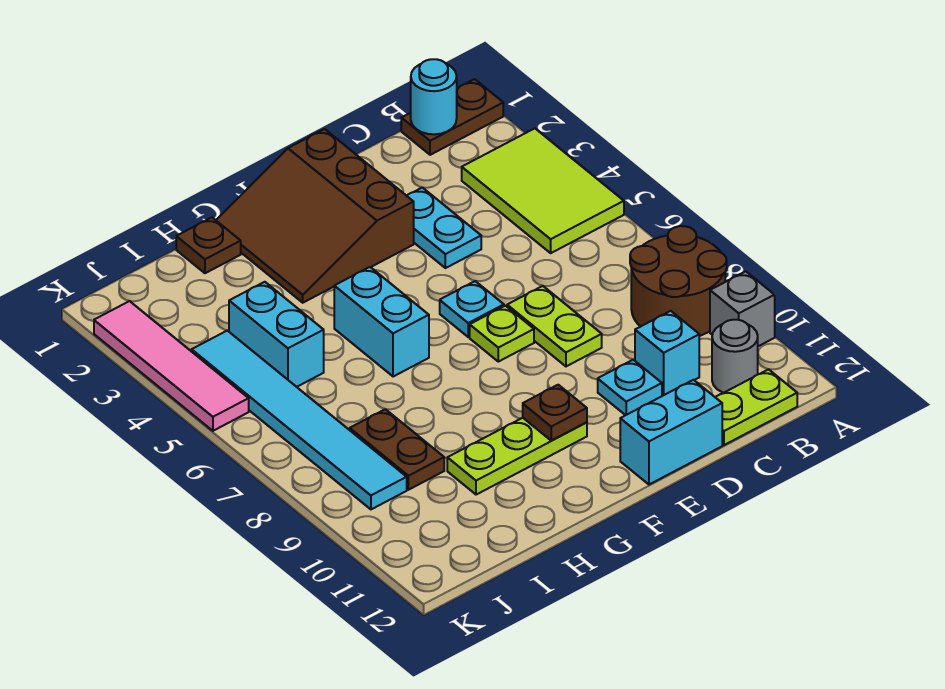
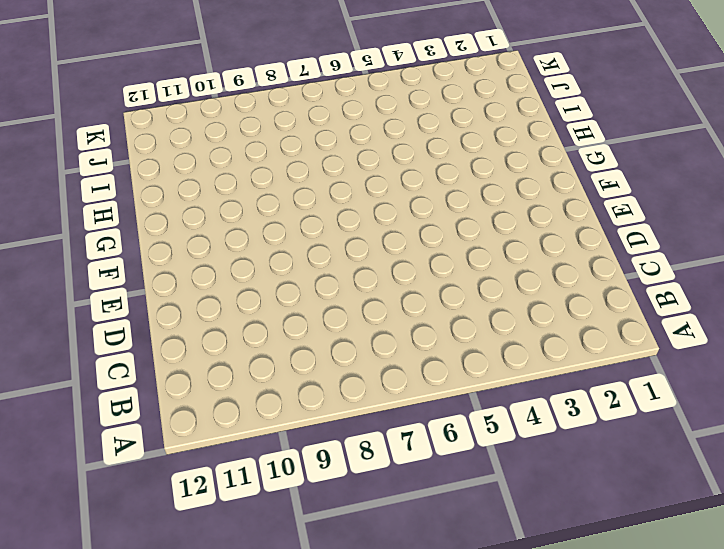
none -> brown 1x2 plate [401,79,503,155]
none -> lime 2x3 tile [462,128,624,253]
none -> brown 2x2 round brick [630,226,727,336]

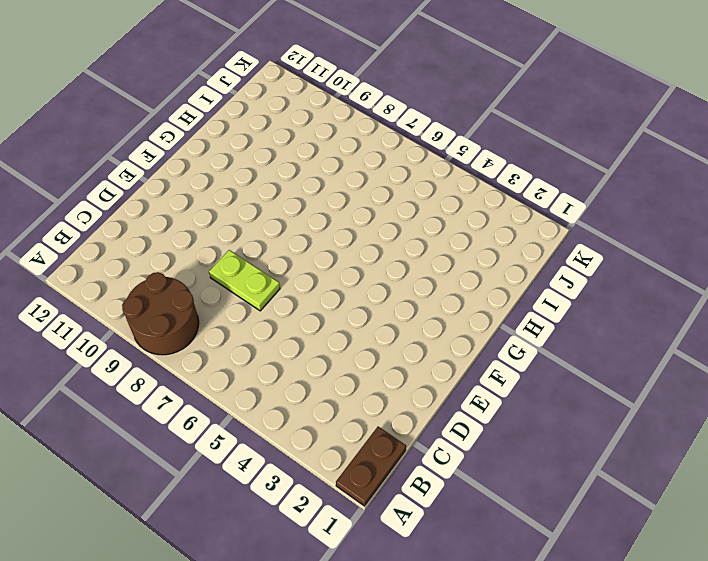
none -> lime 2x3 tile [462,128,624,253]
none -> grey 1x1 brick [710,271,775,346]
none -> grey 1x1 round brick [712,320,758,393]

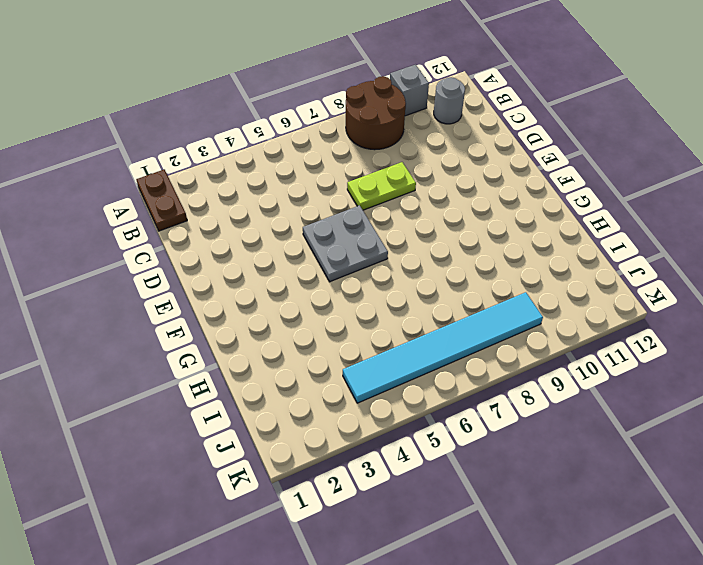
grey 2x2 plate [303,205,388,282] -> cyan 1x1 plate [440,281,504,337]
none -> lime 2x3 tile [462,128,624,253]
none -> lime 1x2 plate [715,369,797,445]
none -> cyan 1x1 brick [635,311,699,395]

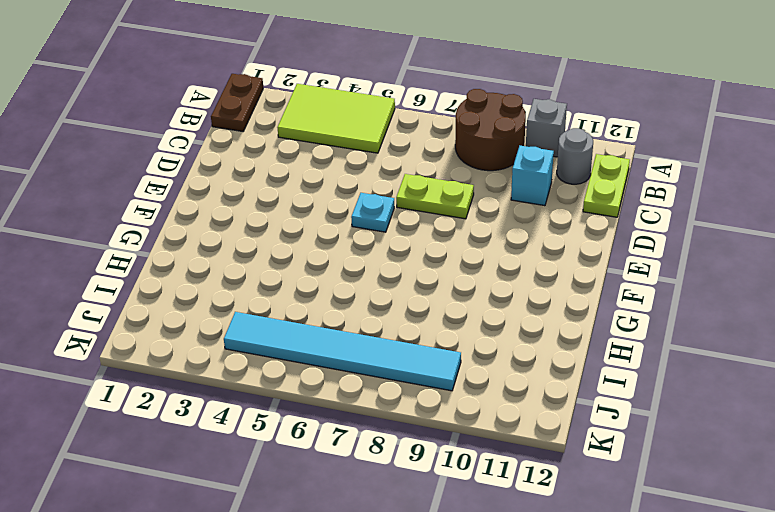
none -> cyan 1x2 plate [407,188,481,268]
none -> cyan 1x1 plate [598,360,662,415]
none -> cyan 1x2 brick [620,380,722,485]

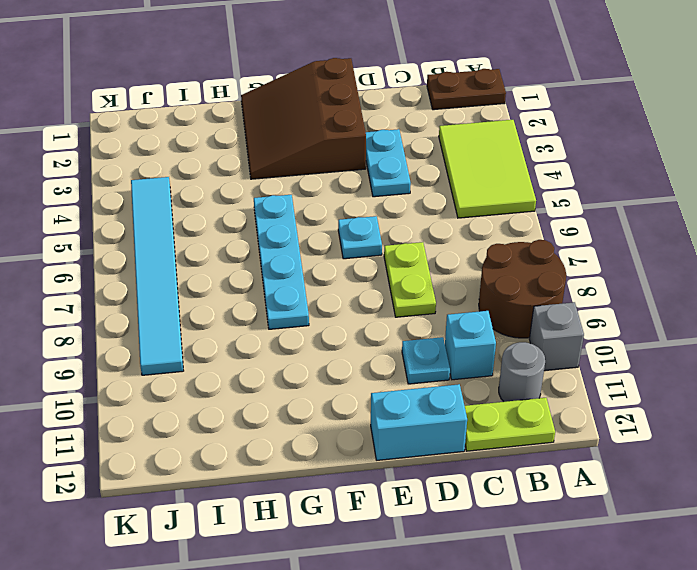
cyan 1x4 plate [254,195,309,329] -> cyan 1x2 brick [334,267,429,377]
none -> lime 1x1 plate [470,306,534,362]
none -> lime 1x3 plate [447,418,587,495]
none -> brown 1x1 plate [176,218,241,273]

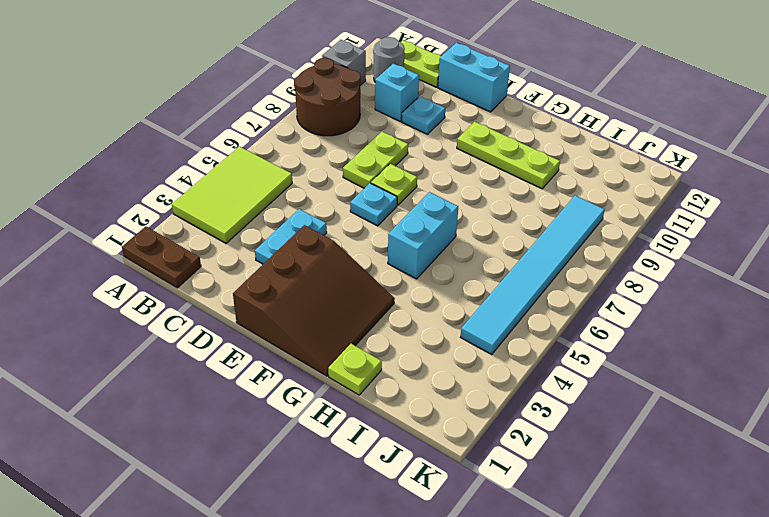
lime 1x1 plate [328,344,382,395] -> brown 1x1 plate [176,218,241,273]
none -> cyan 1x2 brick [229,282,324,387]
none -> brown 1x2 plate [350,409,444,490]
none -> pink 1x4 tile [94,301,249,431]

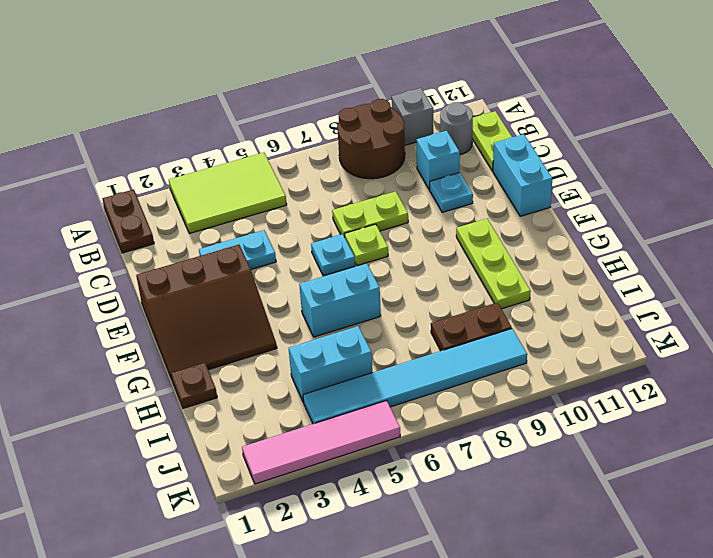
none -> cyan 1x1 round brick [411,59,457,134]
none -> brown 1x1 plate [523,385,587,440]

